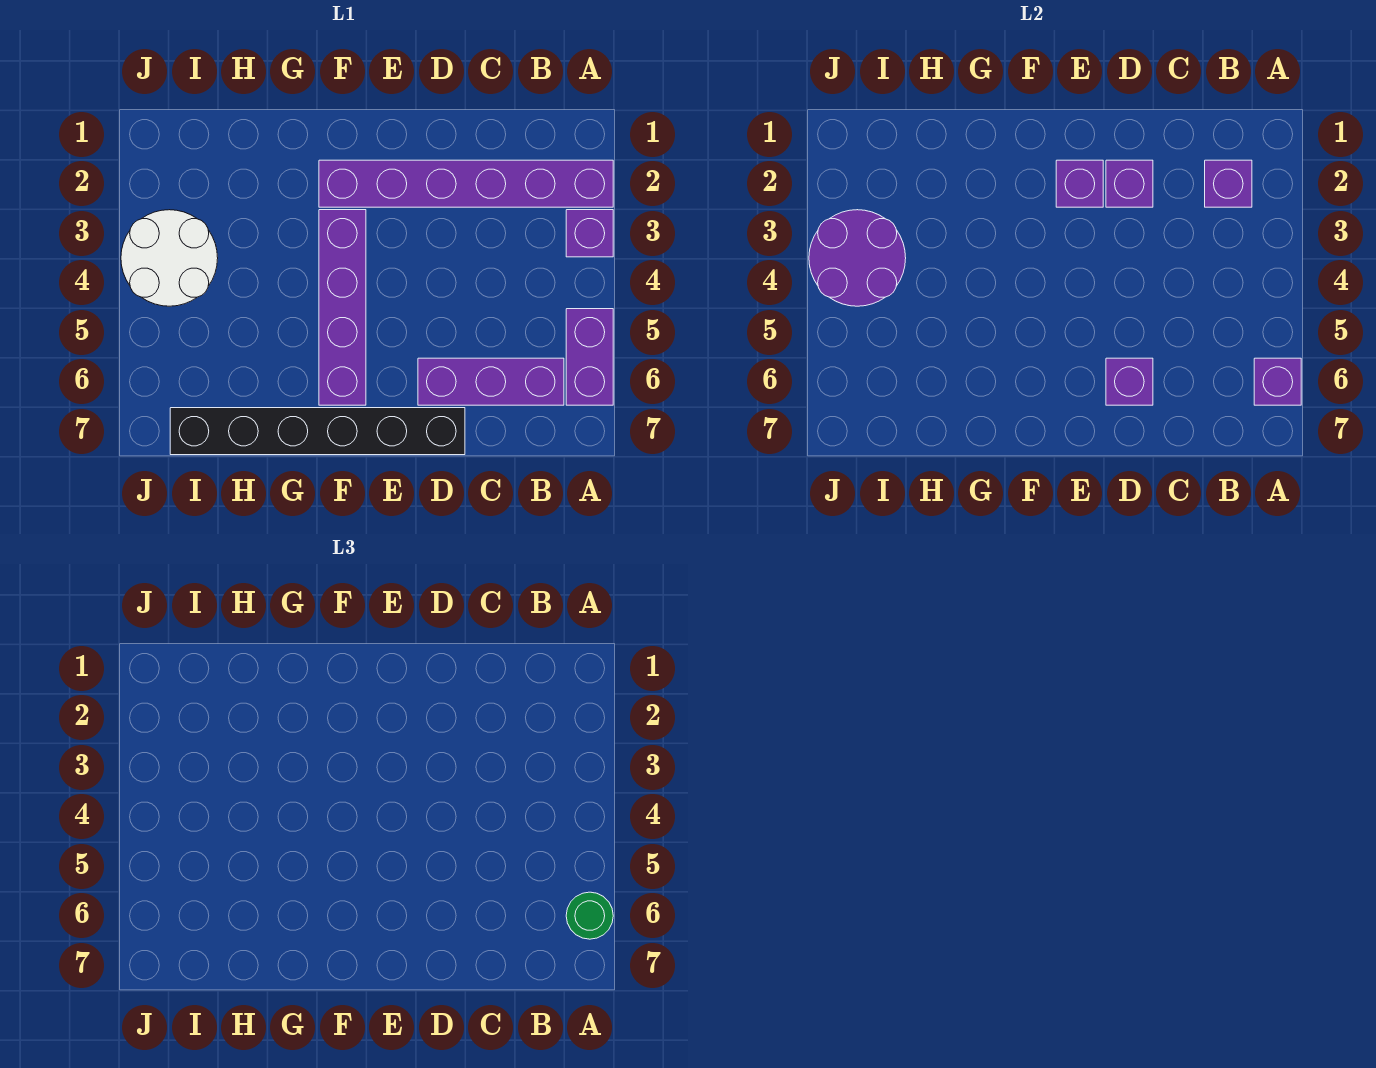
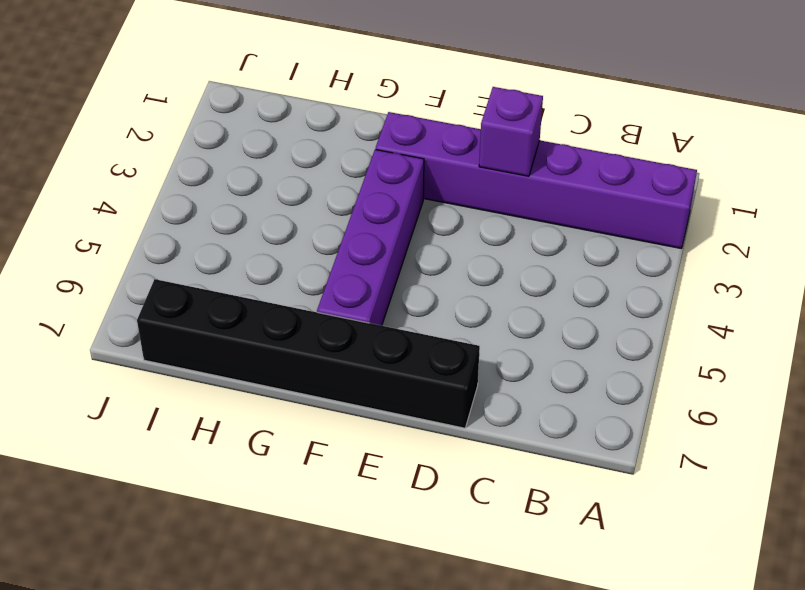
none -> purple 1x1 brick [566,210,613,257]
none -> purple 1x2 brick [566,309,613,405]
none -> purple 1x3 brick [418,358,564,405]

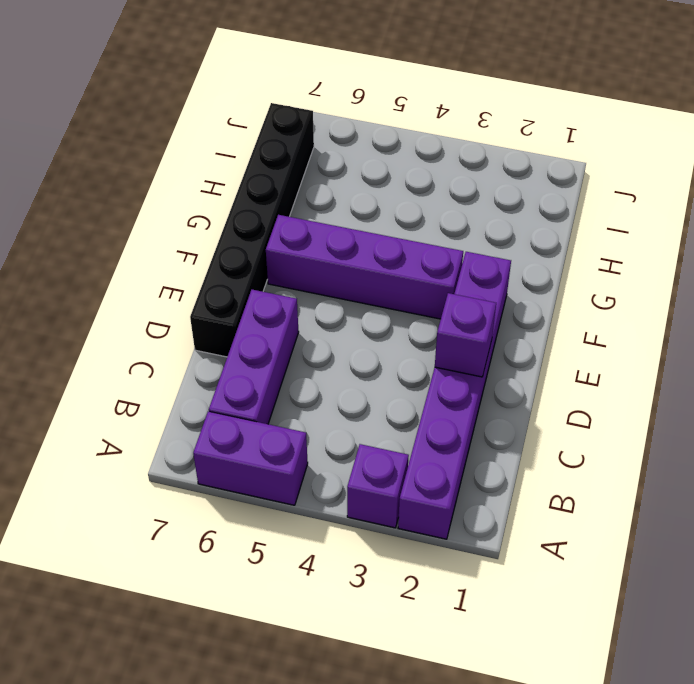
none -> white 2x2 round brick [121,210,218,306]
none -> purple 1x1 brick [1254,358,1301,405]
none -> purple 1x1 brick [1205,160,1252,207]

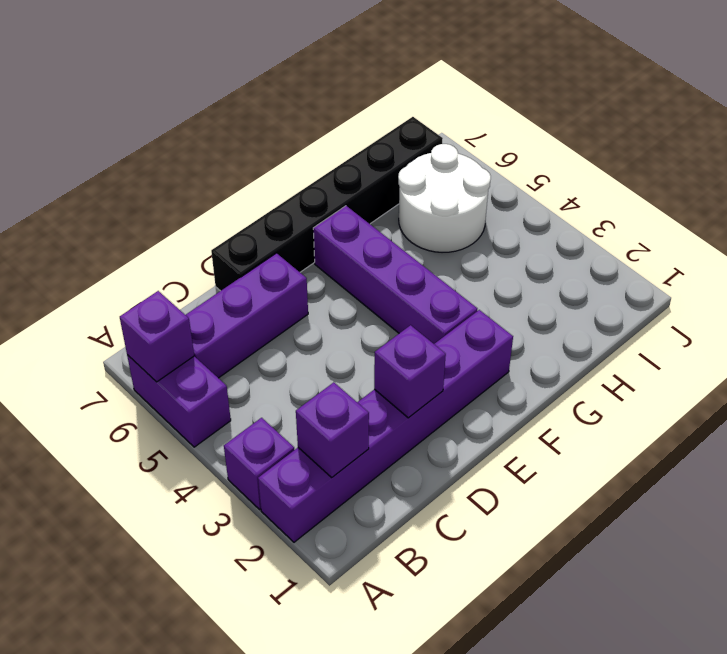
white 2x2 round brick [398,144,491,252] -> white 2x2 round brick moved to [121,210,218,306]
none -> purple 1x1 brick [1106,358,1153,405]
none -> purple 1x1 brick [1056,160,1103,207]
none -> purple 2x2 round brick [809,210,906,306]

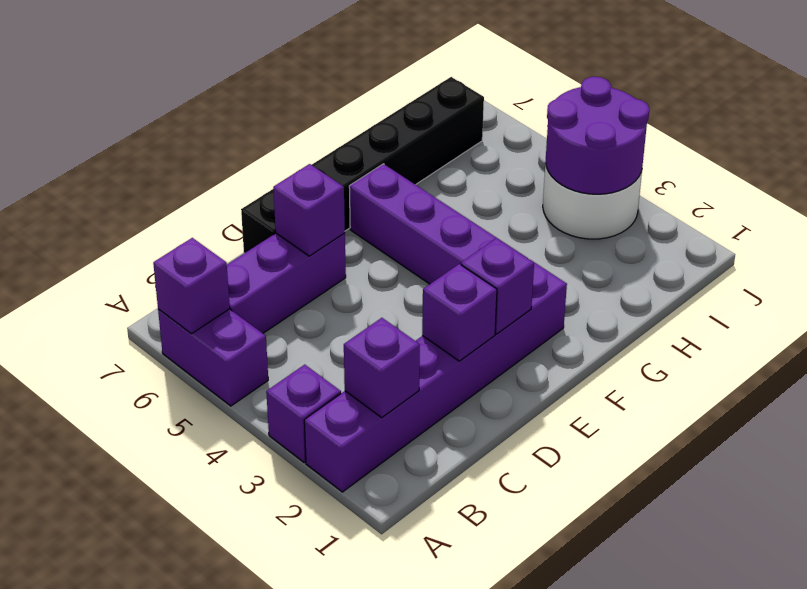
none -> green 1x1 round brick [566,892,613,939]

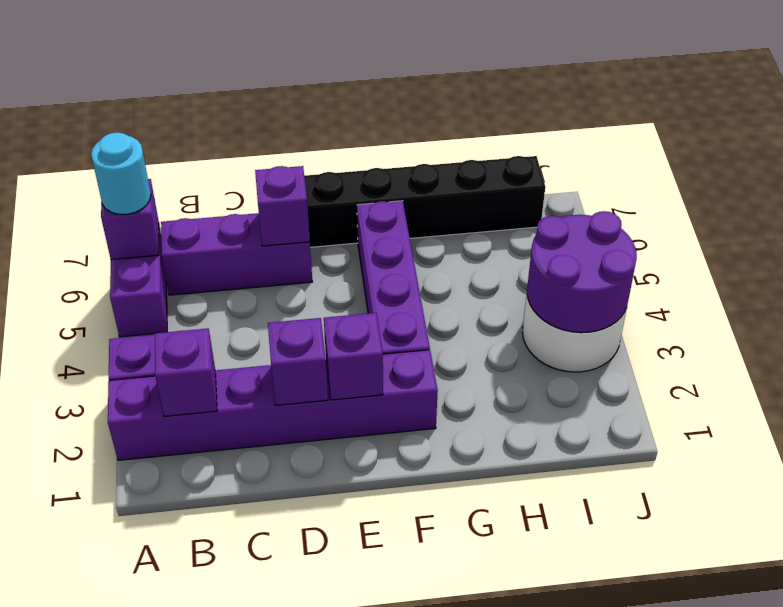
cyan 1x1 round brick [91,132,151,215] -> green 1x1 round brick [566,892,613,939]

